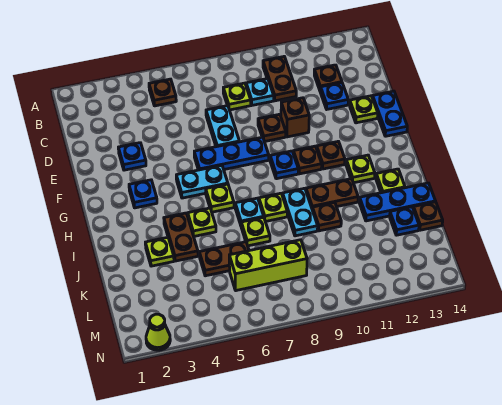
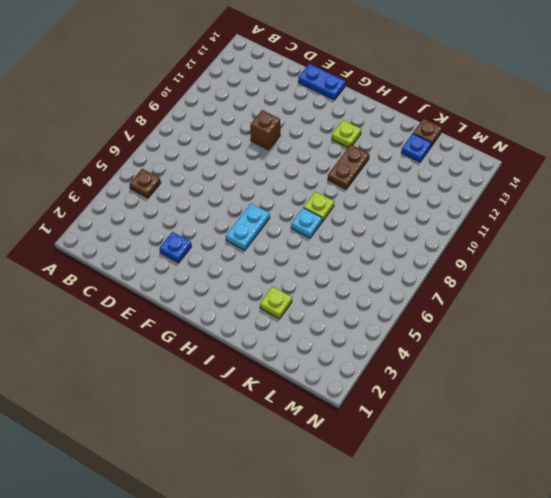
none -> brown 1x2 plate [263,57,296,101]
none -> lime 1x1 plate [223,83,251,110]
none -> cyan 1x1 plate [246,79,274,105]
none -> brown 1x1 plate [314,65,342,91]

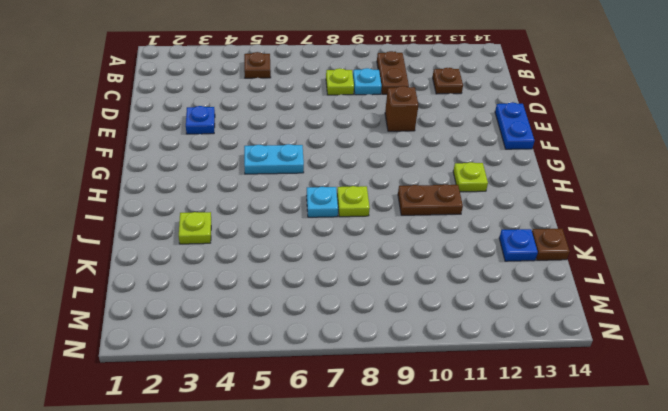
none -> cyan 1x2 plate [206,106,239,147]
none -> blue 1x1 plate [320,83,348,109]
none -> brown 1x1 plate [258,114,286,142]
none -> lime 1x1 plate [350,96,378,123]

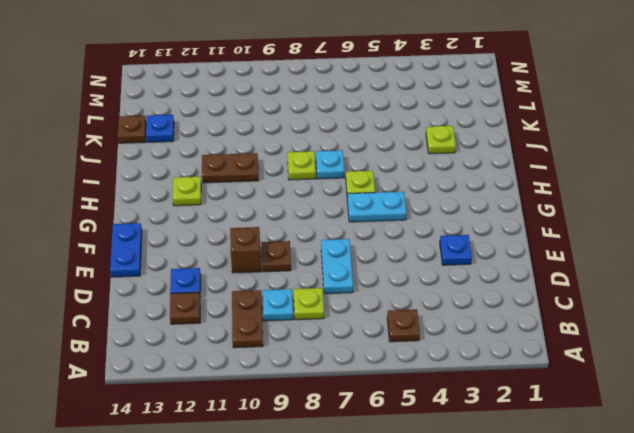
none -> lime 1x1 plate [350,96,378,123]
none -> blue 1x3 plate [194,137,269,170]
none -> blue 1x1 plate [129,180,157,208]
none -> blue 1x1 plate [270,151,298,179]

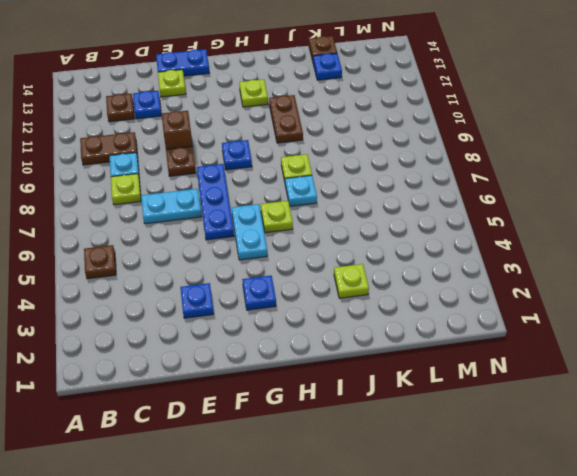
none -> brown 1x1 plate [293,146,322,174]
none -> brown 1x1 plate [317,141,345,169]
none -> brown 1x2 plate [164,213,198,261]
none -> lime 1x1 plate [188,208,216,236]

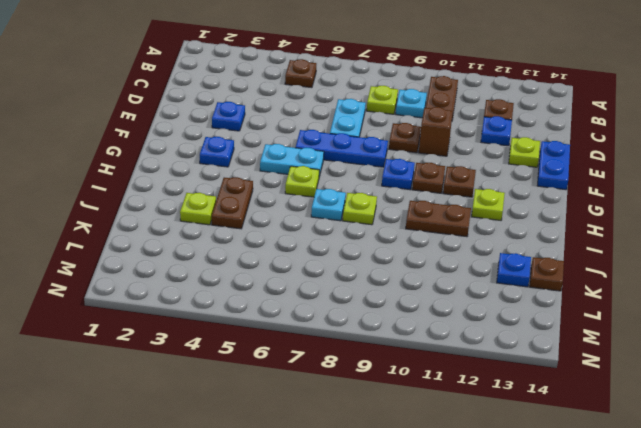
none -> lime 1x1 plate [188,208,216,236]
none -> cyan 1x2 plate [283,188,318,236]
none -> lime 1x1 plate [376,169,405,193]
none -> lime 1x1 plate [241,217,270,246]

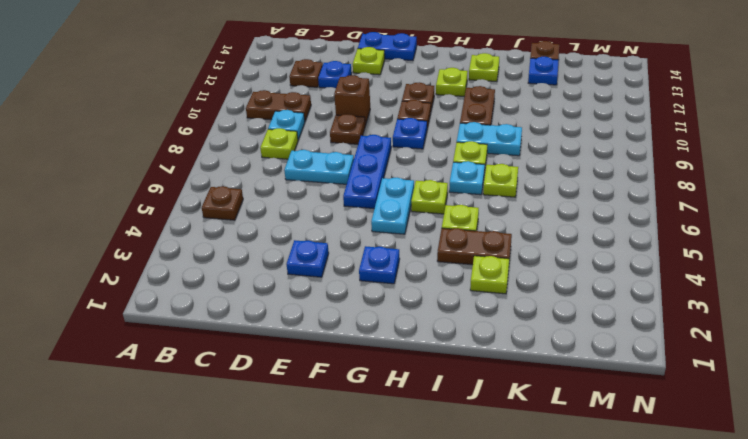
none -> brown 1x1 plate [312,203,341,231]
none -> blue 1x3 plate [359,183,435,221]
none -> brown 1x2 plate [199,242,249,276]
none -> lime 1x3 brick [229,240,307,291]

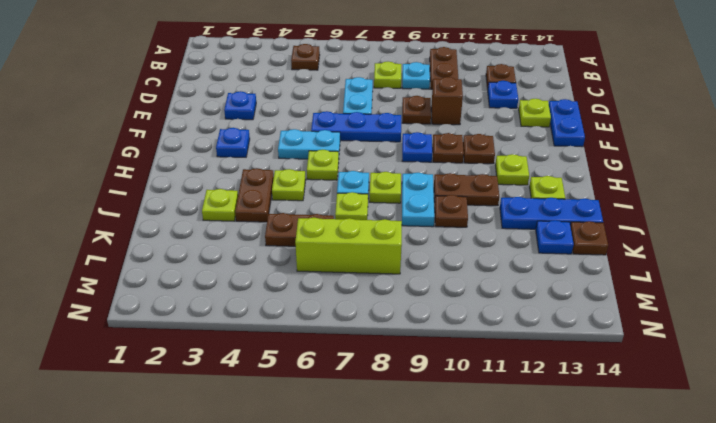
none -> lime 1x1 cone [146,314,170,350]

